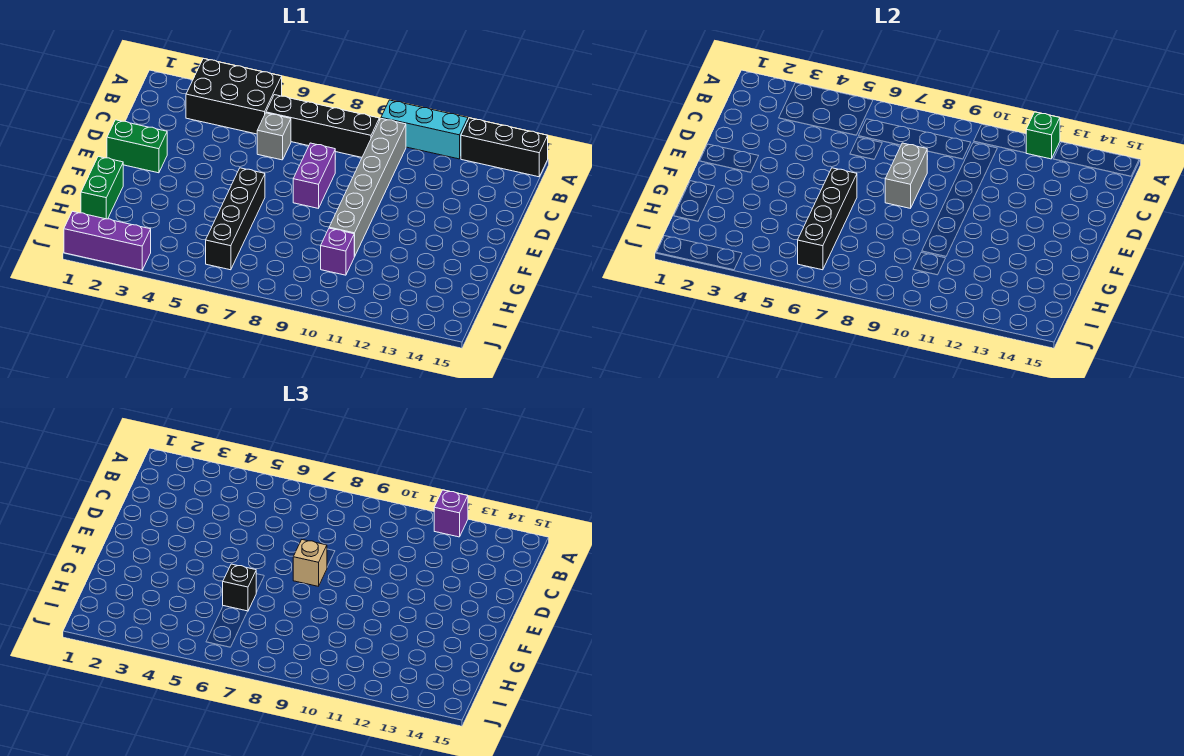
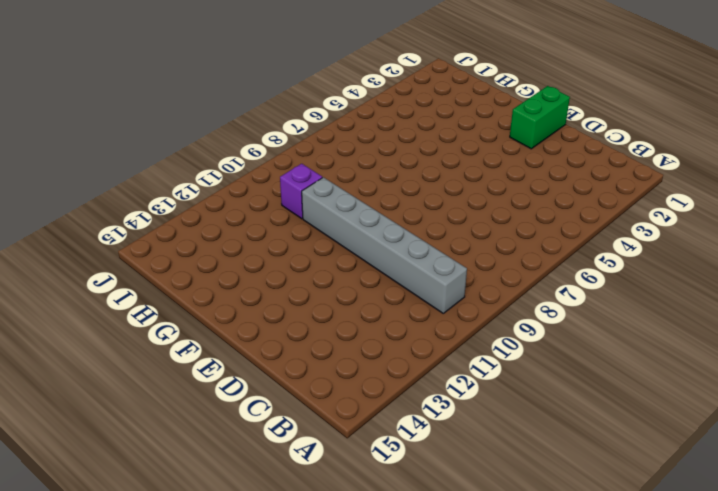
none -> black 2x3 brick [186,59,282,134]
none -> cyan 1x3 brick [381,100,468,159]
none -> black 1x3 brick [461,118,548,177]

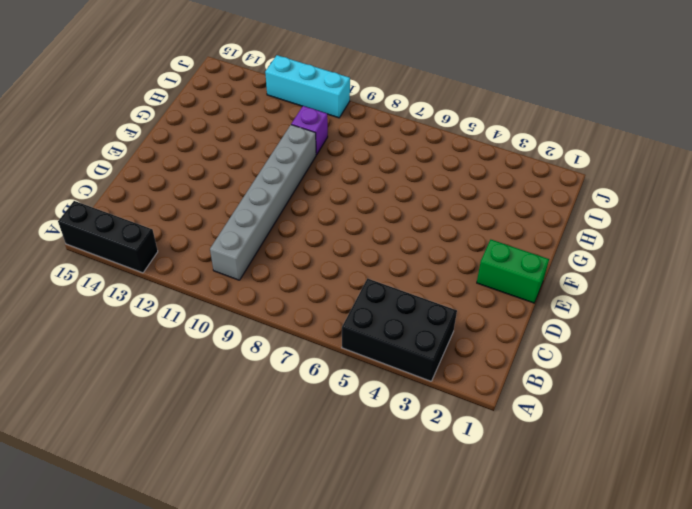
cyan 1x3 brick [265,55,350,118] -> cyan 1x3 brick moved to [381,100,468,159]
none -> black 1x4 brick [266,95,379,157]
none -> grey 1x1 brick [257,113,291,160]
none -> purple 1x2 brick [293,143,335,208]

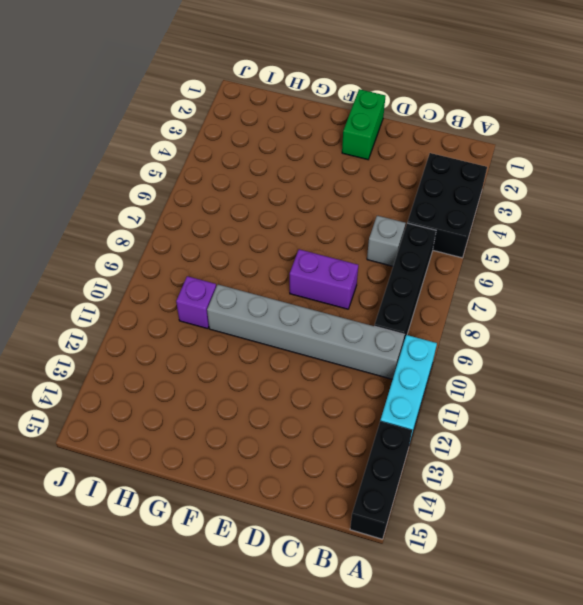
none -> black 1x4 brick [206,168,265,270]
none -> green 1x2 brick [81,157,123,219]
none -> purple 1x3 brick [64,211,151,270]

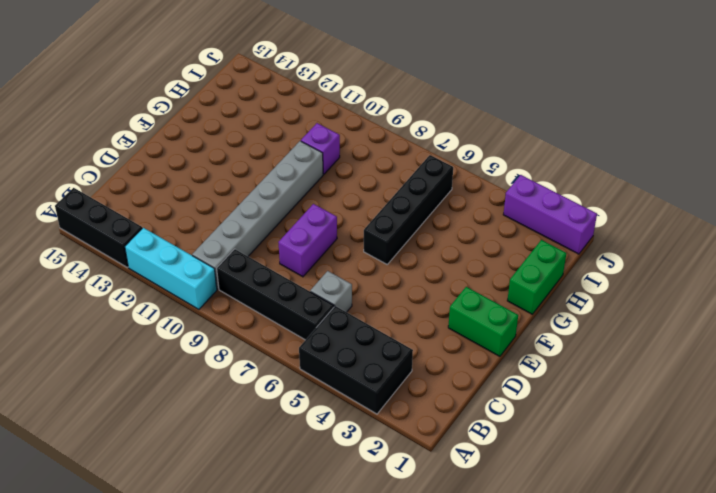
none -> green 1x1 brick [1026,112,1060,159]
none -> grey 1x2 brick [885,143,927,208]
none -> black 1x4 brick [798,168,857,270]

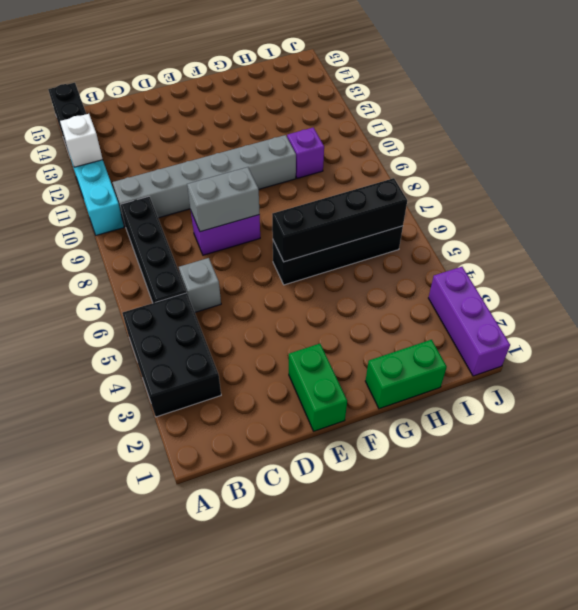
white 1x1 brick [60,114,103,167] -> green 1x1 brick [1026,112,1060,159]
none -> purple 1x1 brick [434,490,468,537]
none -> tan 1x1 brick [293,540,327,586]
none -> black 1x1 brick [223,564,256,611]

